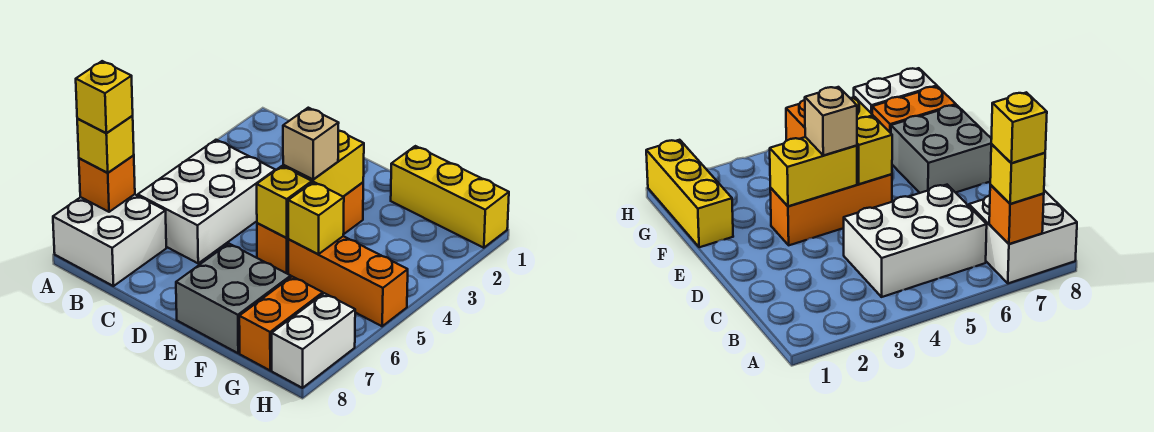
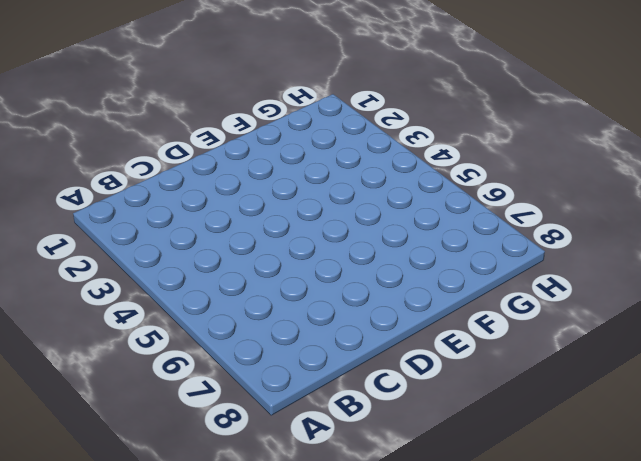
none -> white 2x2 brick [53,194,166,286]
none -> white 2x3 brick [138,140,275,263]
none -> orange 1x3 brick [257,183,363,274]

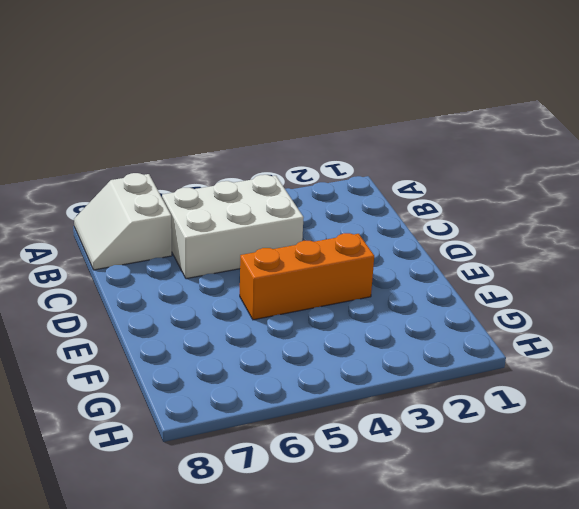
white 2x2 slope [74,173,172,270] -> white 2x2 brick [53,194,166,286]
none -> grey 2x2 brick [176,244,291,353]
none -> yellow 1x3 brick [391,146,509,248]
none -> orange 1x3 brick [288,236,408,326]

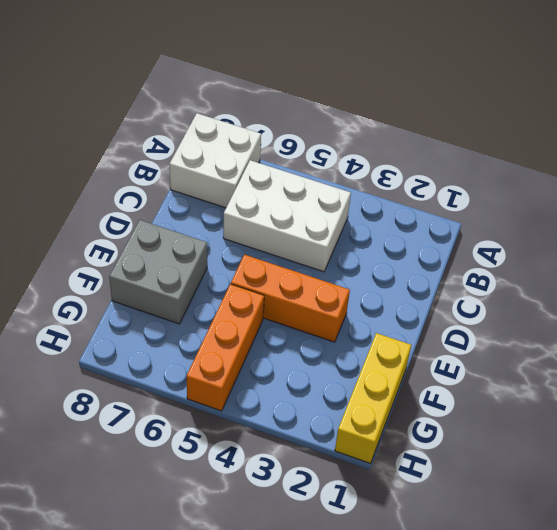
none -> orange 1x2 brick [239,277,323,370]
none -> white 1x2 brick [272,293,355,388]
none -> orange 1x1 brick [79,155,135,212]

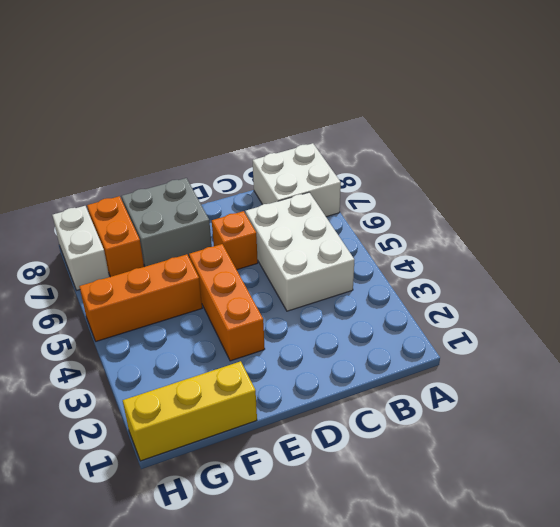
orange 1x1 brick [212,211,258,270] -> orange 1x1 brick moved to [79,155,135,212]
none -> yellow 1x2 brick [283,131,364,196]
none -> yellow 1x1 brick [257,166,312,238]
none -> yellow 1x1 brick [288,182,344,254]

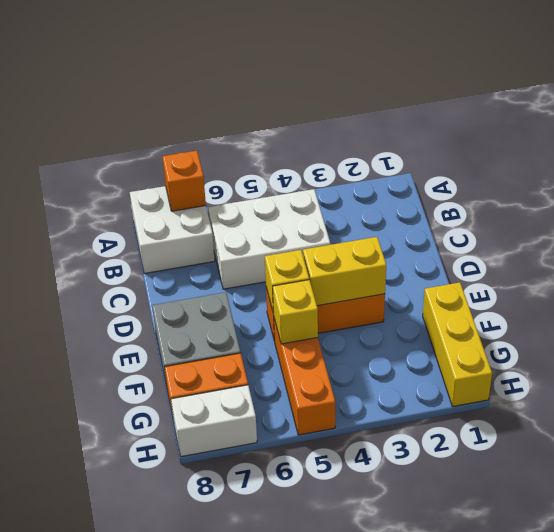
none -> yellow 1x1 brick [77,116,134,173]
none -> tan 1x1 brick [283,108,339,179]
none -> yellow 1x1 brick [76,61,133,133]

